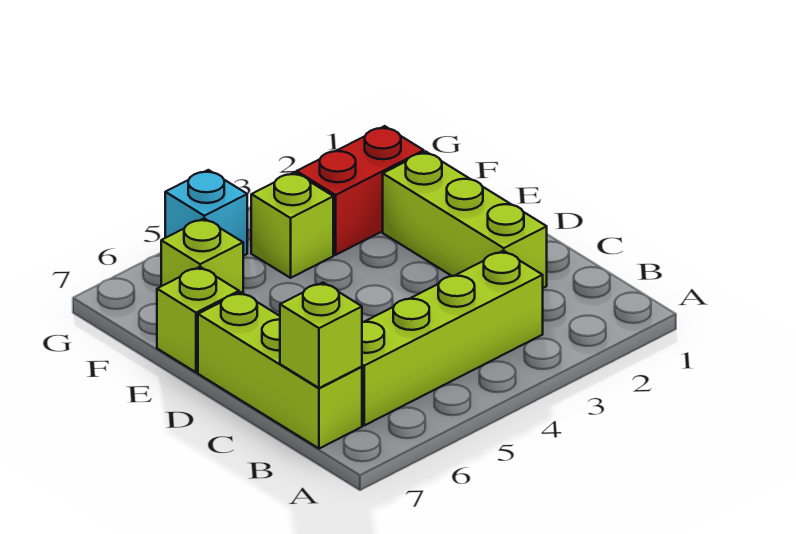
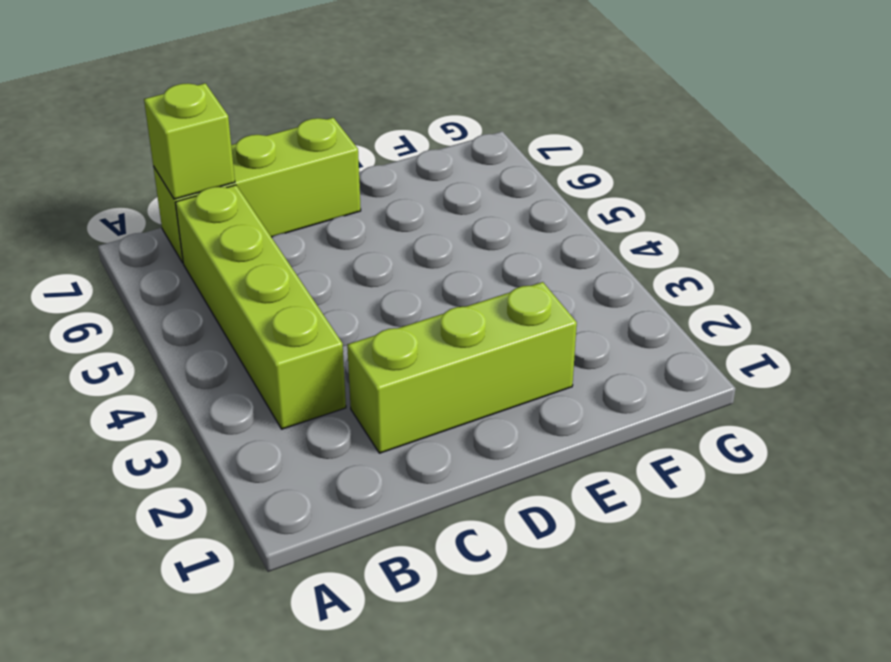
none -> lime 1x1 brick [157,267,239,372]
none -> red 1x2 brick [297,126,424,255]

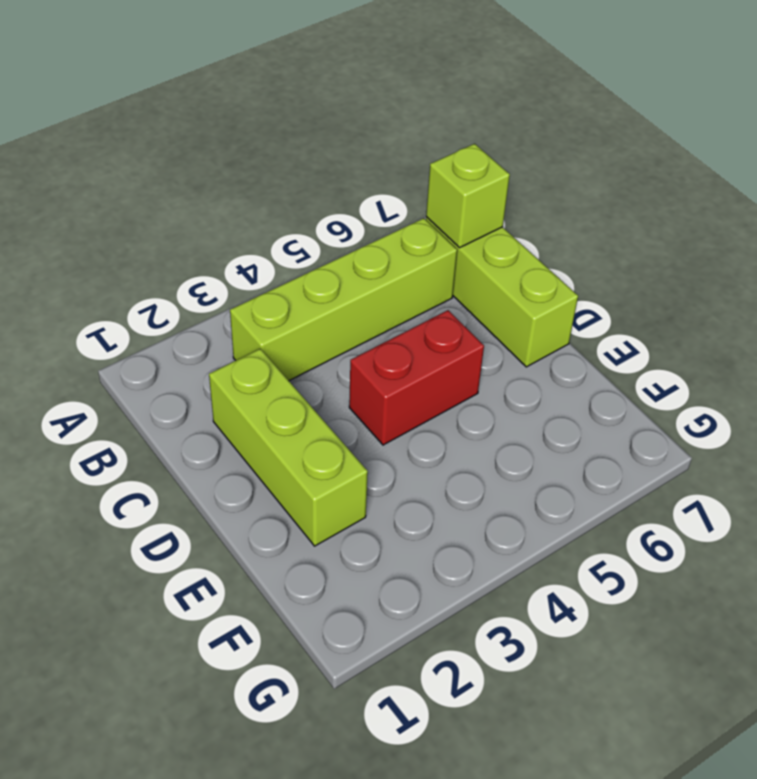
red 1x2 brick [349,310,484,445] -> red 1x2 brick moved to [297,126,424,255]
none -> lime 1x1 brick [157,267,239,372]
none -> lime 1x1 brick [251,172,333,278]

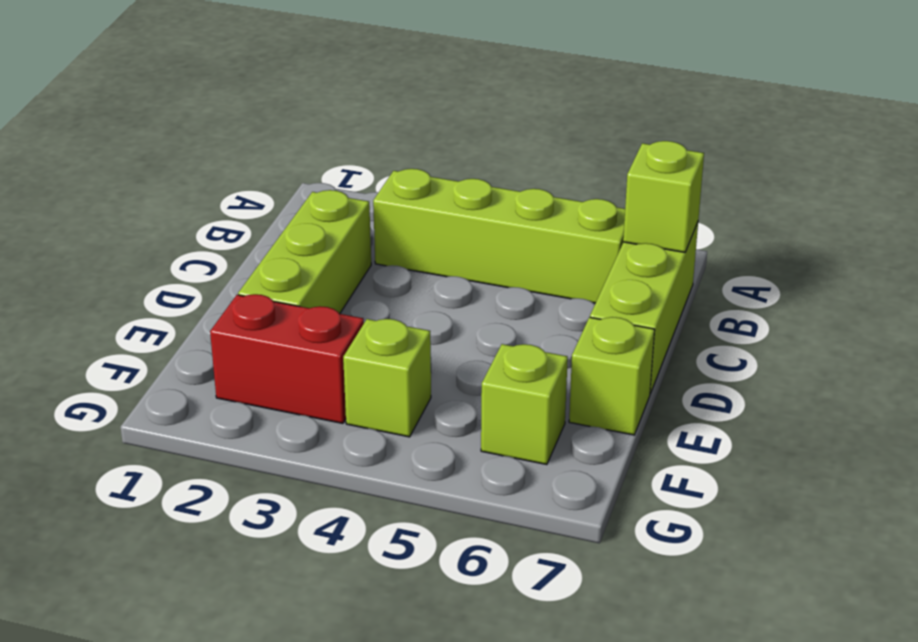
none -> cyan 1x1 brick [165,170,247,256]

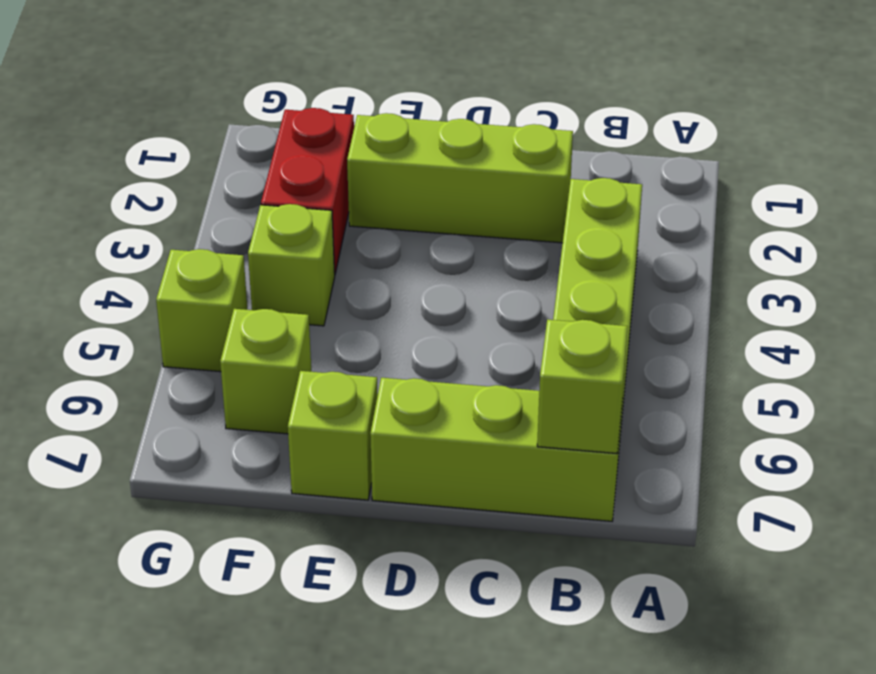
lime 1x1 brick [156,249,247,372] -> cyan 1x1 brick [165,170,247,256]

